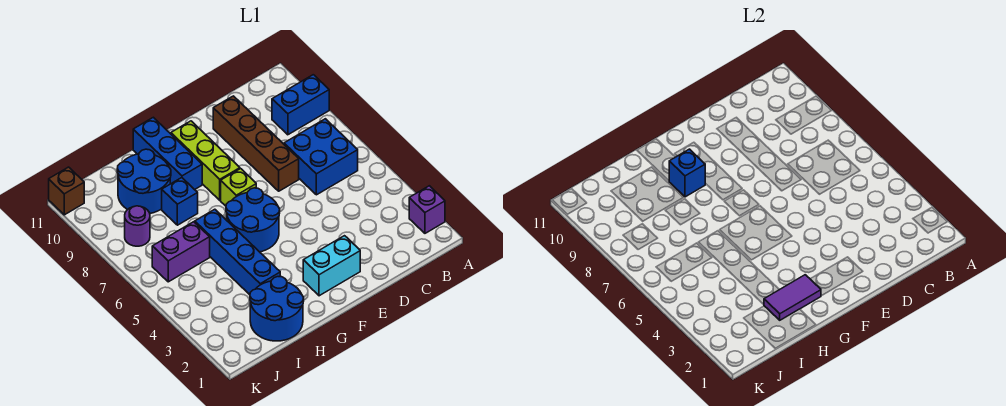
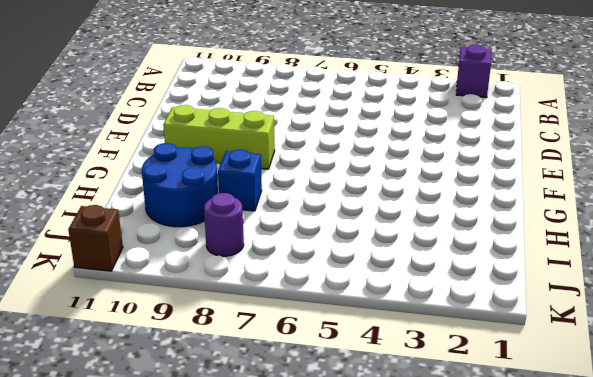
none -> blue 1x2 brick [272,75,329,135]
none -> blue 2x2 brick [284,119,358,195]
none -> brown 1x4 brick [213,96,299,191]

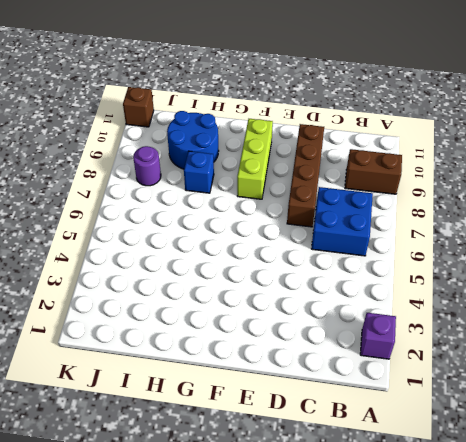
brown 1x2 brick [345,149,402,194] -> blue 1x2 brick [272,75,329,135]
none -> cyan 1x2 brick [303,236,360,296]
none -> blue 2x2 round brick [226,188,280,252]
none -> lime 1x1 brick [221,169,256,206]

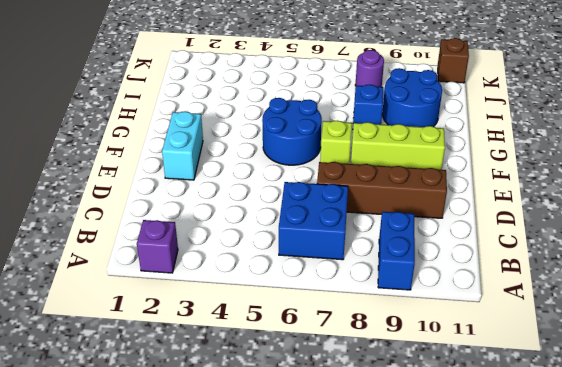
none -> blue 1x3 brick [133,117,202,190]
none -> blue 2x2 round brick [250,277,304,341]
none -> blue 1x4 brick [195,209,280,295]

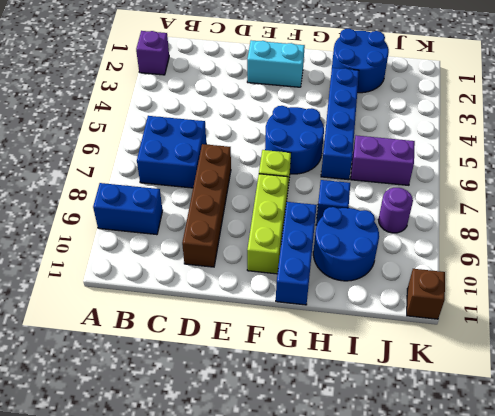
none -> purple 1x2 tile [764,275,821,320]
none -> blue 1x1 brick [669,149,705,197]

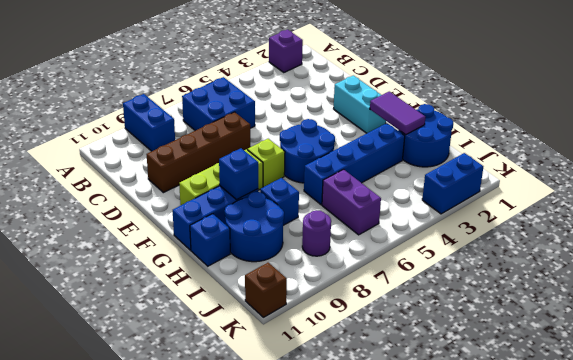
blue 1x1 brick [190,214,230,266] -> none
blue 1x2 brick [422,153,483,214] -> none

